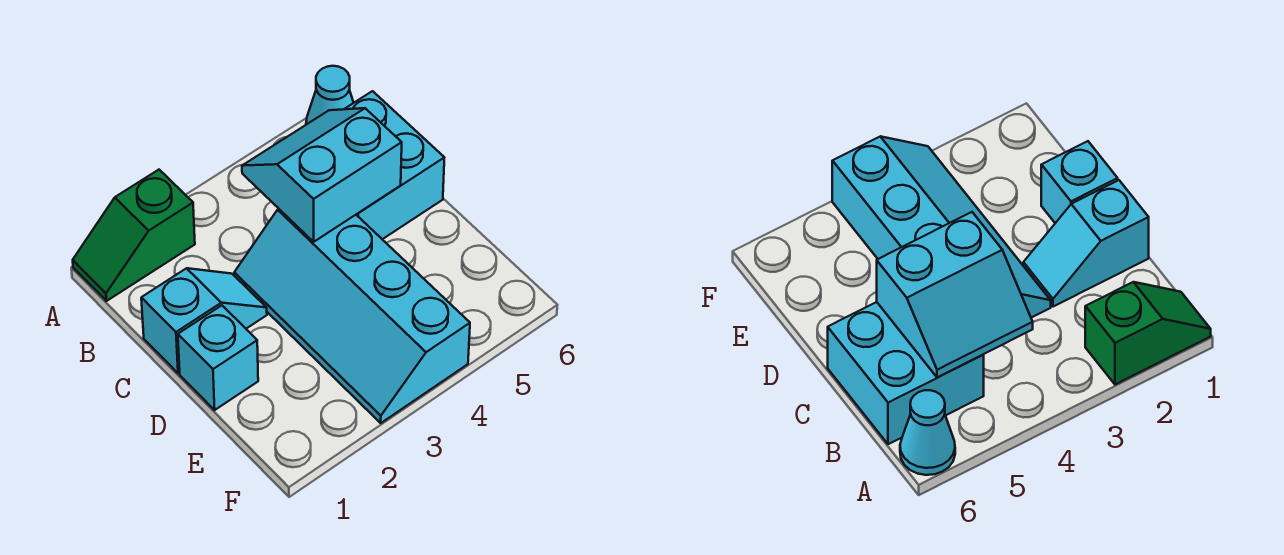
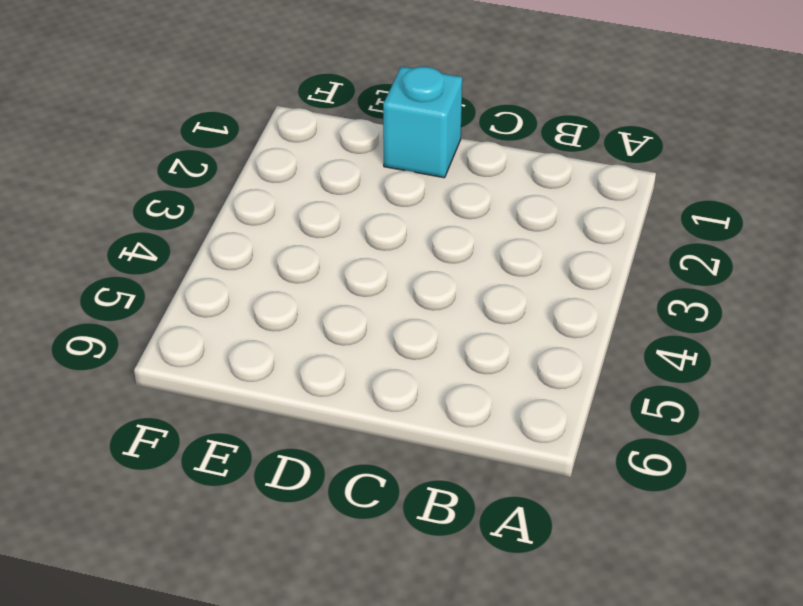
none -> green 1x2 slope [73,170,195,301]
none -> cyan 1x1 cone [306,66,354,124]

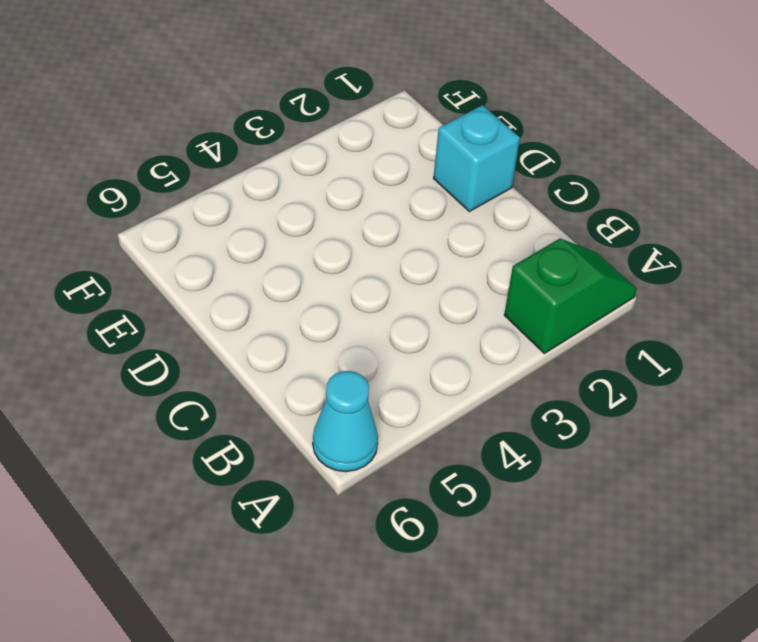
none -> cyan 2x2 brick [345,91,444,239]
none -> cyan 1x2 slope [141,268,267,373]

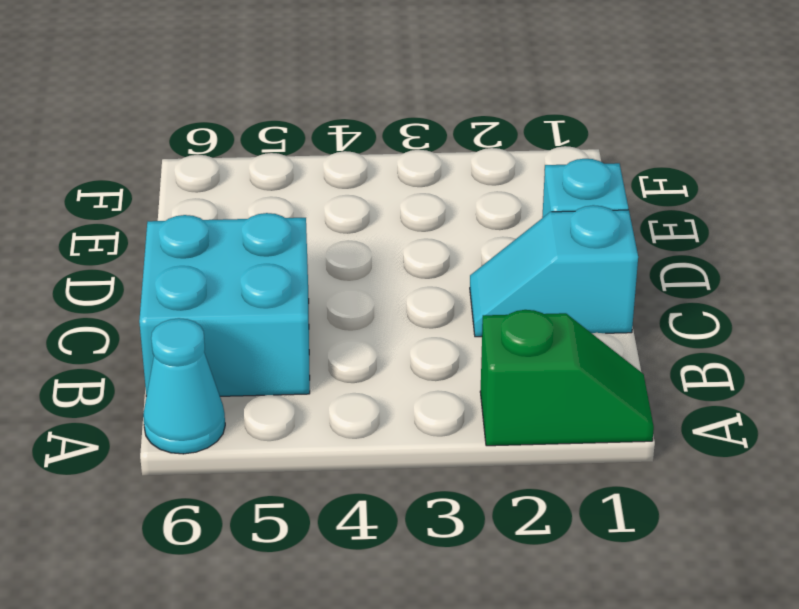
none -> cyan 2x4 slope [234,209,470,423]
none -> cyan 2x2 slope [242,108,402,242]

